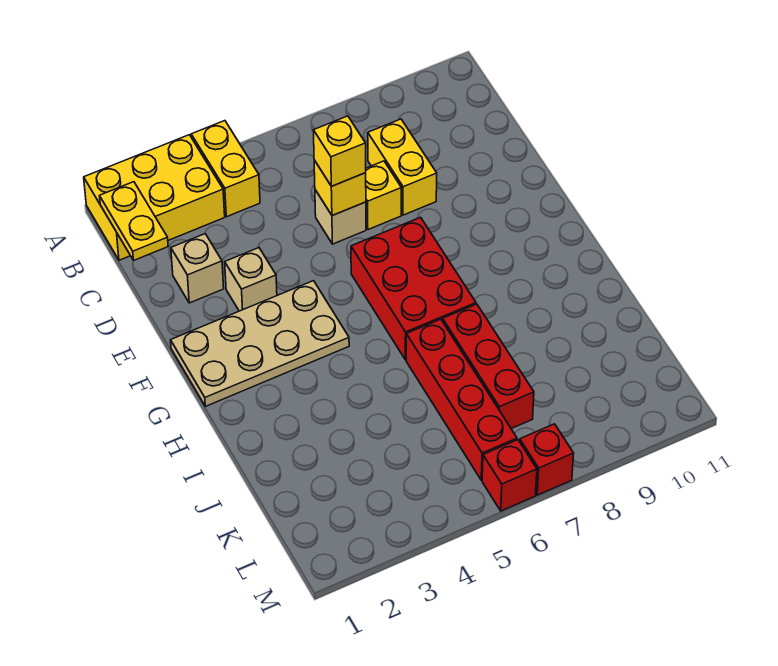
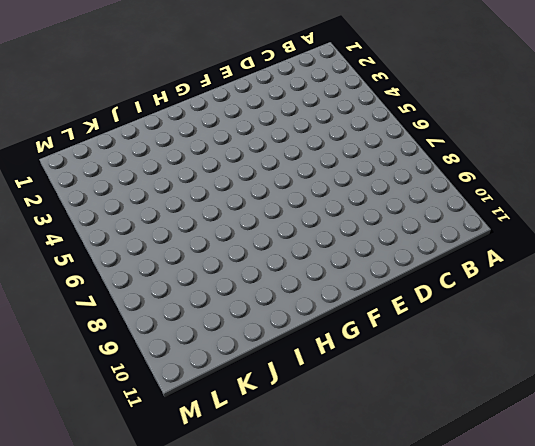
none -> yellow 2x3 brick [84,135,225,260]
none -> yellow 1x2 brick [191,121,260,217]
none -> yellow 1x2 brick [368,119,437,215]

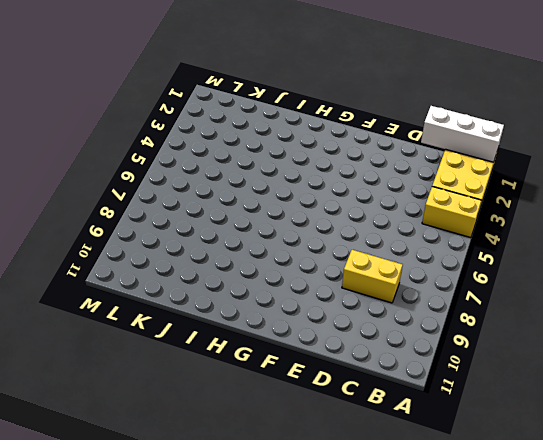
white 1x3 brick [421,106,504,162] -> yellow 1x2 plate [100,182,168,261]
none -> tan 1x1 brick [171,234,224,303]
none -> tan 1x1 brick [315,190,366,244]
none -> yellow 1x1 brick [366,161,401,230]

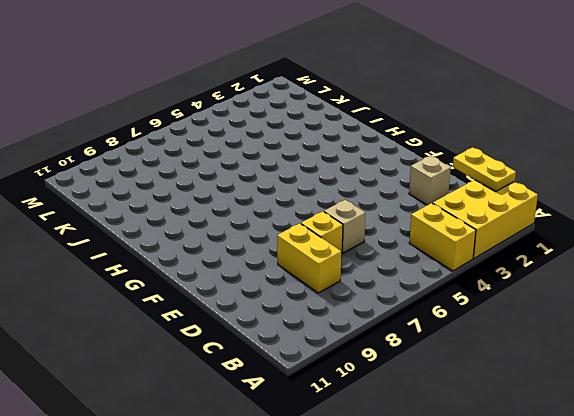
none -> tan 1x1 brick [225,248,277,311]
none -> tan 2x4 plate [171,281,349,406]
none -> red 2x3 brick [351,217,476,360]

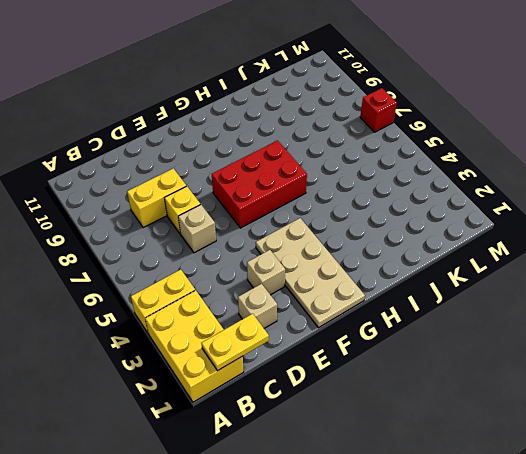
none -> red 1x4 brick [406,319,517,480]
none -> red 1x3 brick [443,304,534,429]
none -> red 1x1 brick [482,440,537,511]

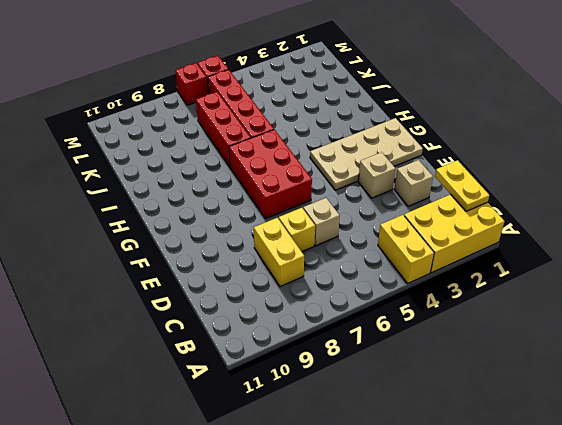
none -> yellow 1x1 brick [314,160,366,216]
none -> yellow 1x1 brick [313,116,366,186]

